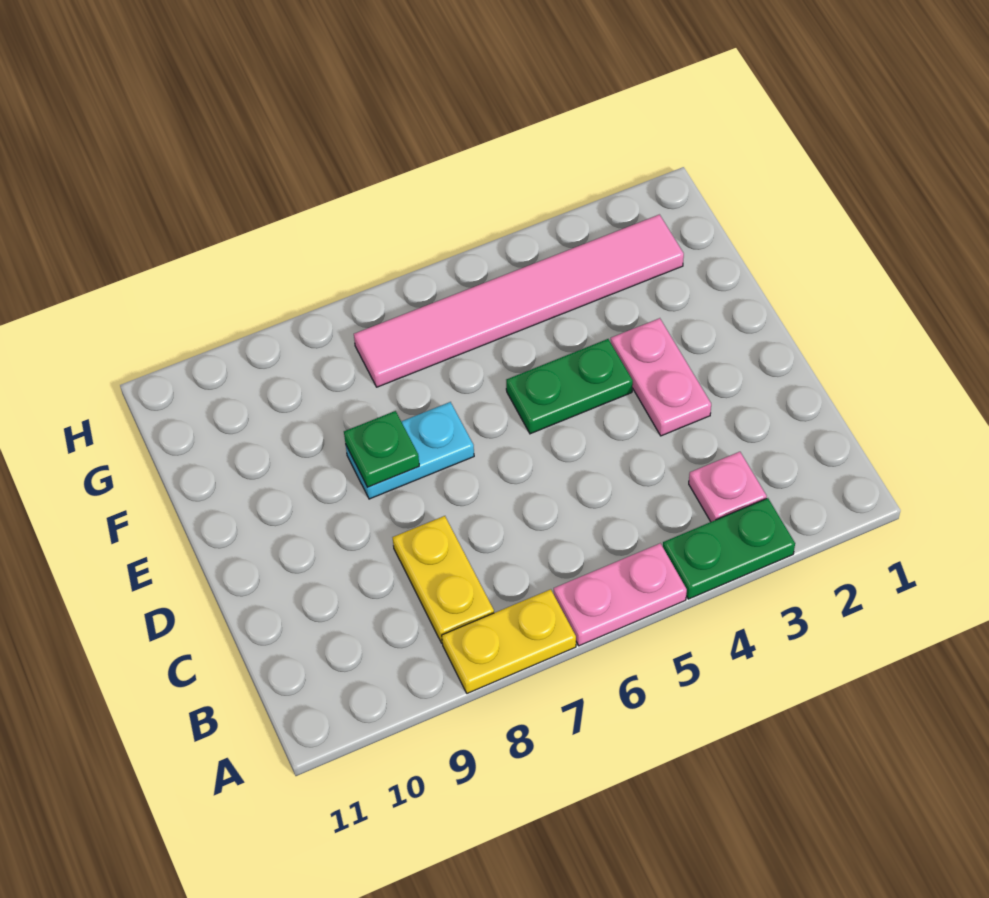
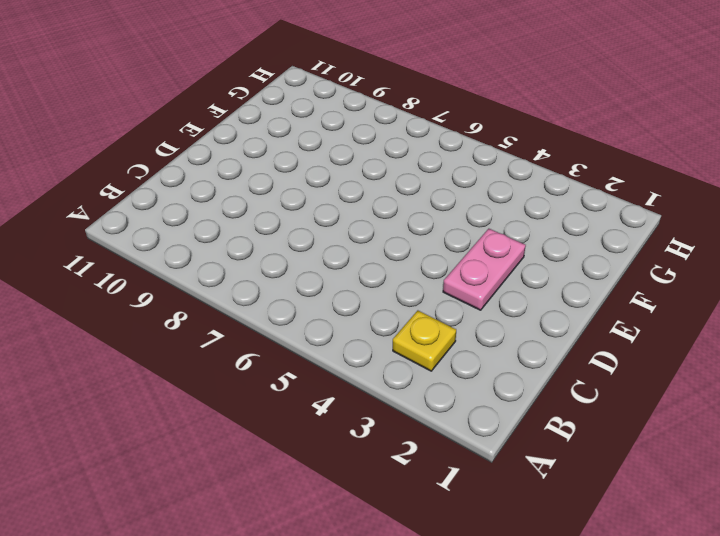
yellow 1x1 plate [393,311,456,371] -> pink 1x1 plate [689,452,767,522]
none -> green 1x2 plate [663,498,795,599]
none -> pink 1x2 plate [554,543,687,646]

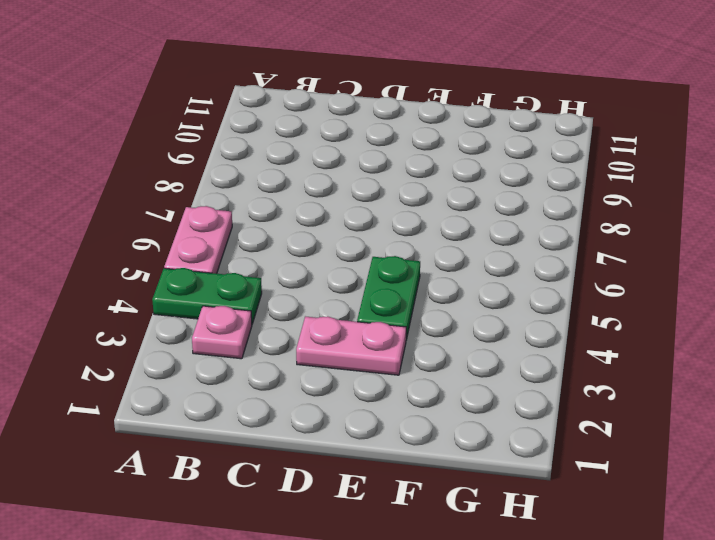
green 1x2 plate [152,268,262,324] -> green 1x2 plate turned to [663,498,795,599]
none -> yellow 1x2 plate [442,589,576,693]
none -> yellow 1x2 plate [392,516,494,643]

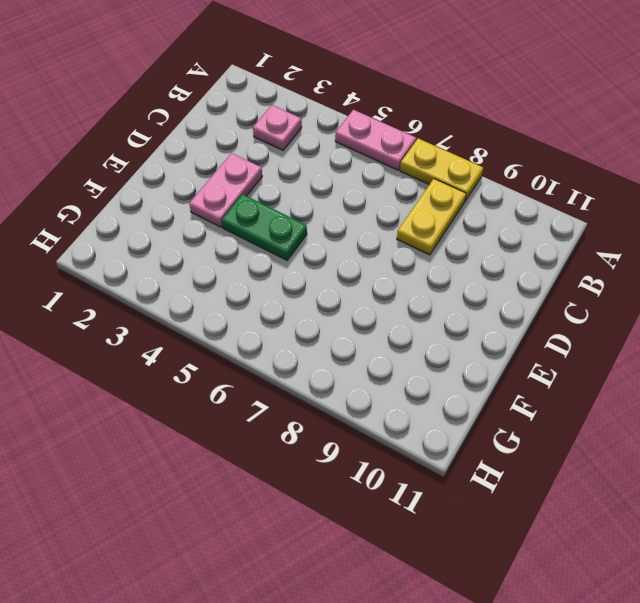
none -> green 1x2 plate [663,498,795,599]
none -> cyan 1x2 plate [346,402,474,499]

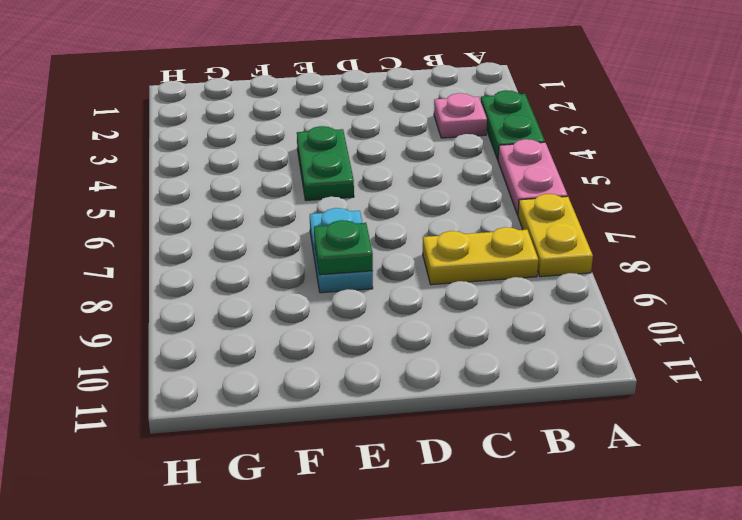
none -> pink 1x2 plate [611,318,711,436]
none -> pink 1x6 tile [354,215,684,387]

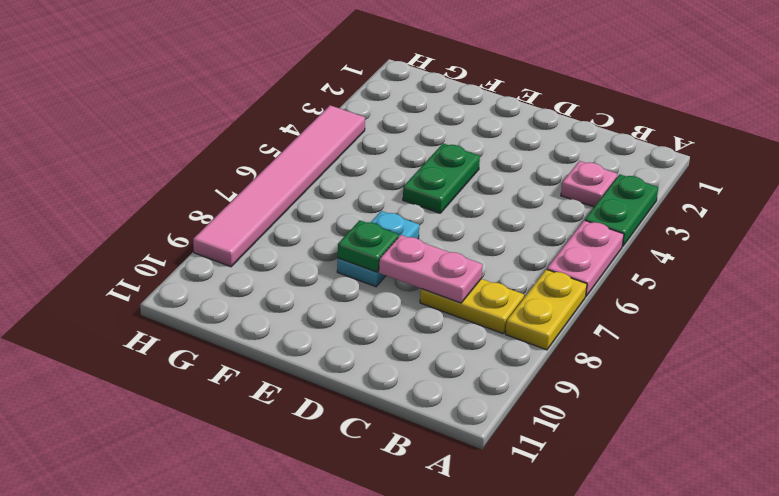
pink 1x2 plate [379,235,483,303] -> pink 1x2 plate moved to [611,318,711,436]
pink 1x6 tile [193,105,365,267] -> pink 1x6 tile moved to [354,215,684,387]

